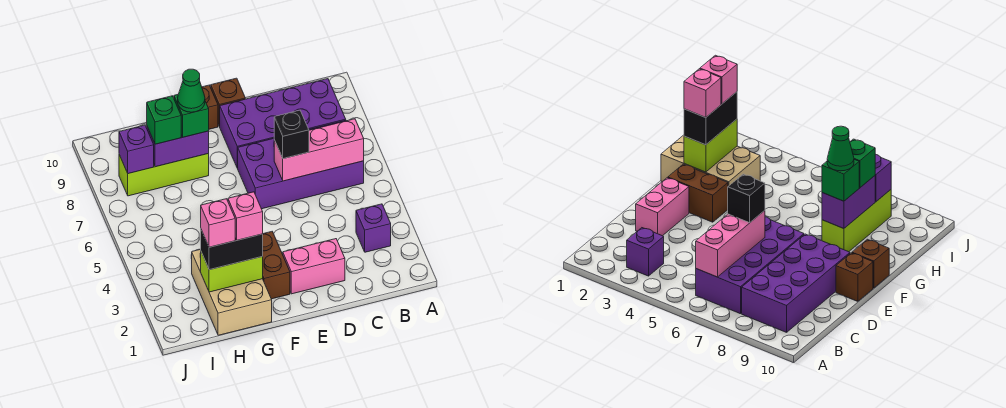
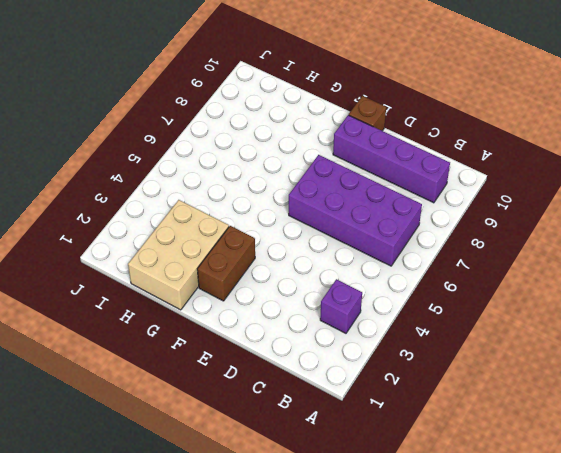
purple 1x4 brick [333,115,450,203] -> purple 2x4 brick [219,79,346,168]
none -> pink 1x2 brick [283,239,345,294]
none -> brown 1x1 brick [202,85,218,129]
none -> lime 1x3 brick [119,154,209,196]

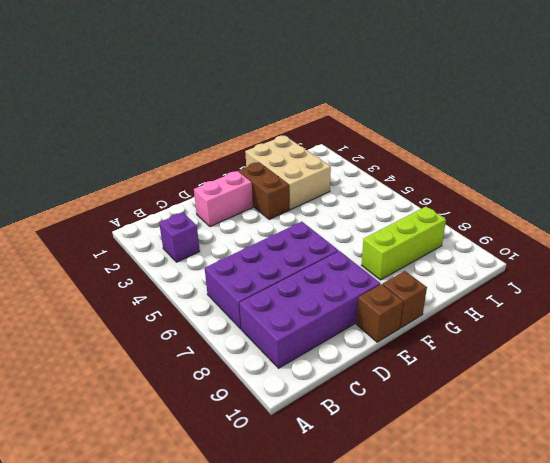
none -> pink 1x3 brick [274,119,364,181]
none -> lime 1x2 brick [200,252,263,292]
none -> purple 1x2 brick [147,127,209,167]

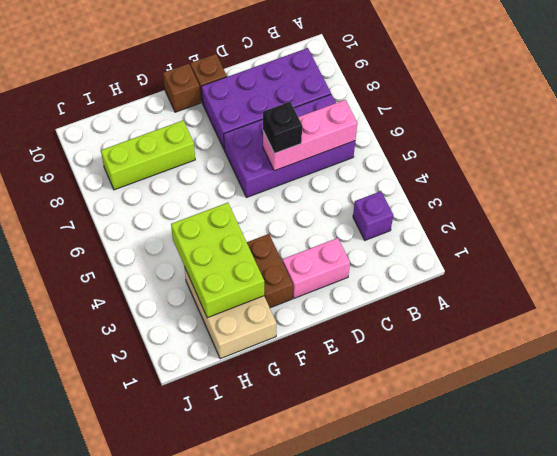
lime 2x3 brick [171,203,264,318] -> lime 1x2 brick [200,252,263,292]
none -> purple 1x2 brick [147,127,209,167]
none -> purple 1x1 brick [119,125,154,174]
none -> black 1x2 brick [201,230,263,270]

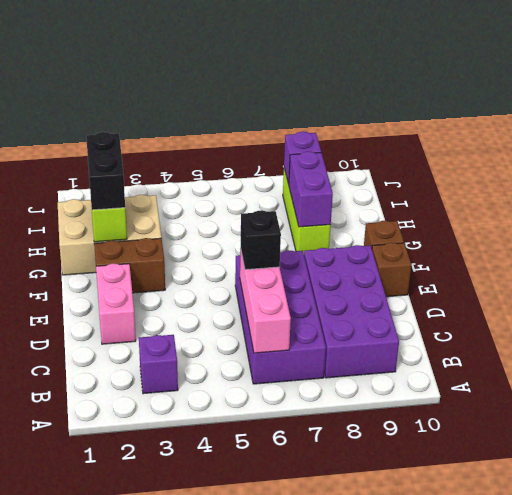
none -> green 1x1 brick [174,95,209,137]
none -> green 1x1 brick [147,96,181,144]
none -> pink 1x1 brick [228,192,263,240]

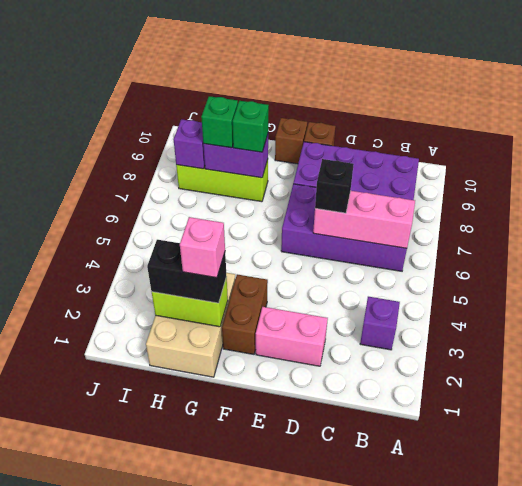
none -> green 1x1 cone [178,69,205,112]
none -> pink 1x1 brick [201,199,235,247]

